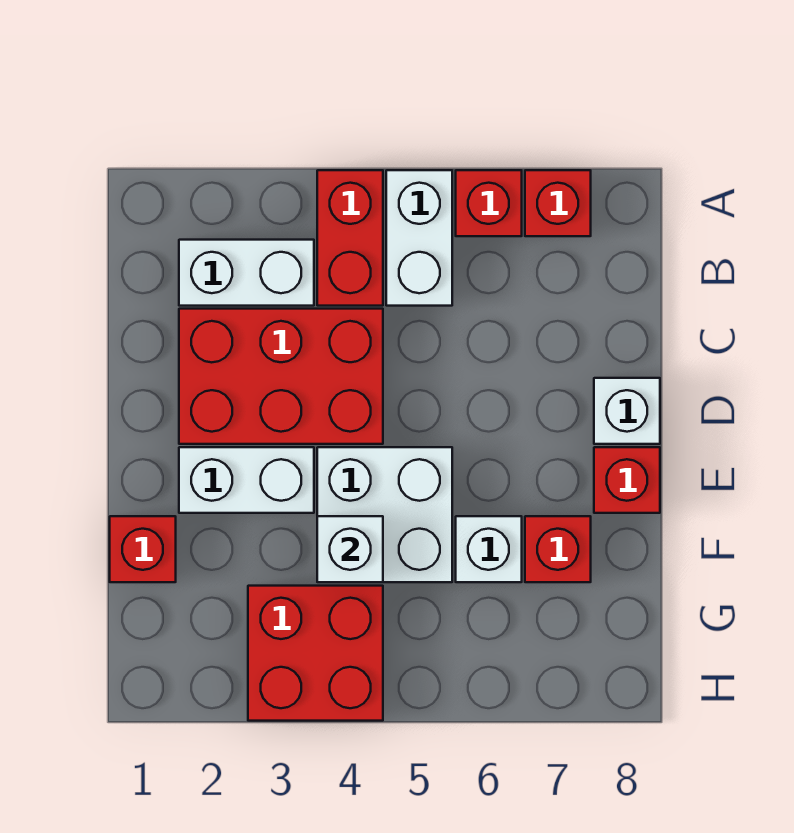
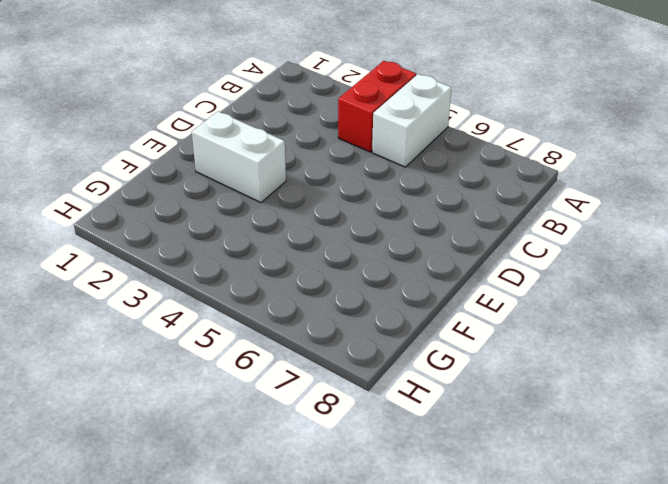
none -> red 1x1 brick [456,170,522,236]
none -> red 1x1 brick [525,170,591,236]
none -> white 1x2 brick [179,240,314,306]

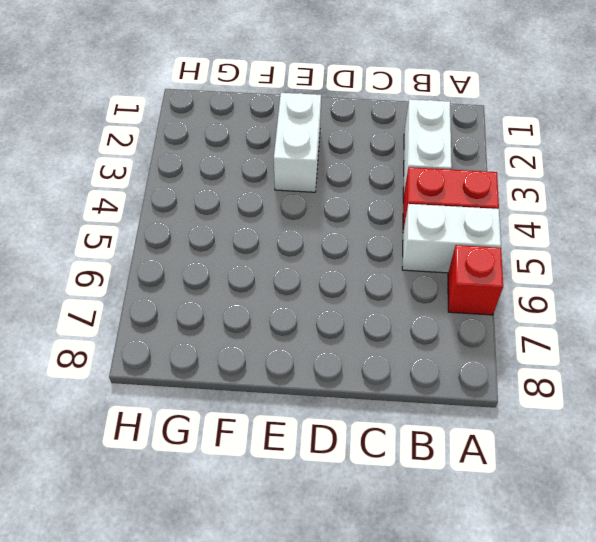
none -> red 1x1 brick [525,170,591,236]
none -> red 2x3 brick [179,309,383,444]
none -> white 1x1 brick [594,378,660,444]

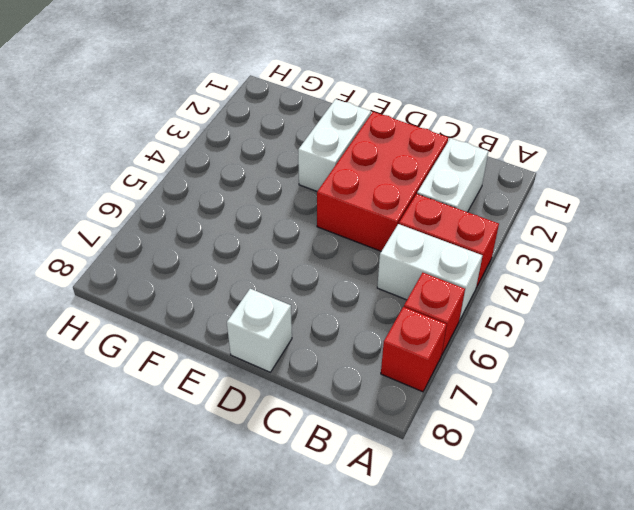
none -> white 2x2 brick [317,447,452,582]
none -> red 1x1 brick [594,447,660,513]
none -> red 1x1 brick [110,516,176,582]

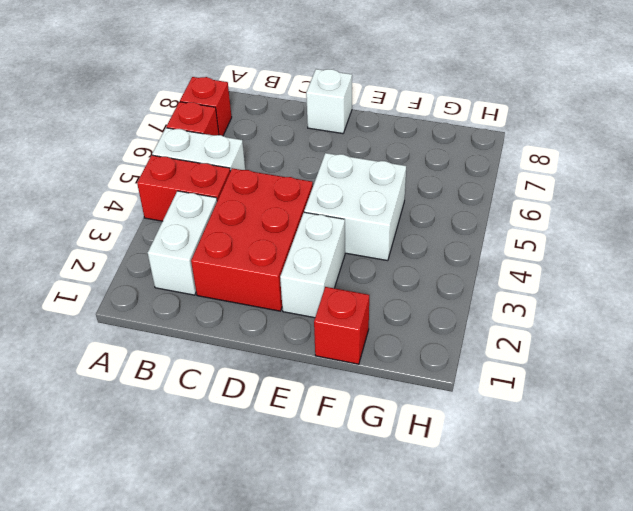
none -> red 1x1 brick [594,447,660,513]
none -> white 1x1 brick [456,516,522,582]
none -> red 1x1 brick [525,516,591,582]

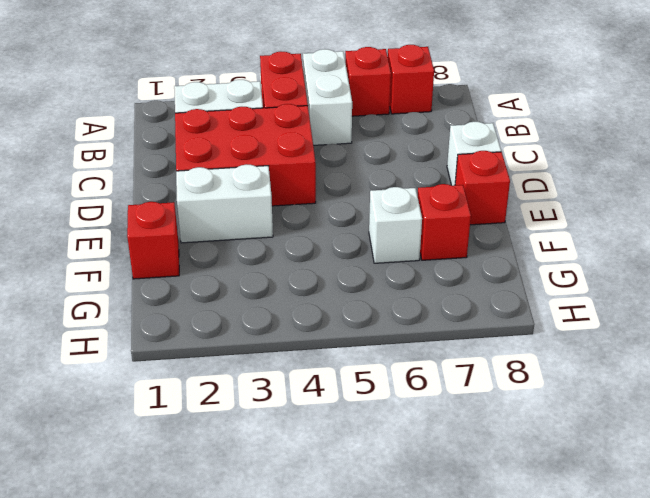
none -> white 2x2 brick [317,447,452,582]
none -> red 2x2 brick [248,586,383,721]
none -> white 1x1 brick [317,516,383,582]

